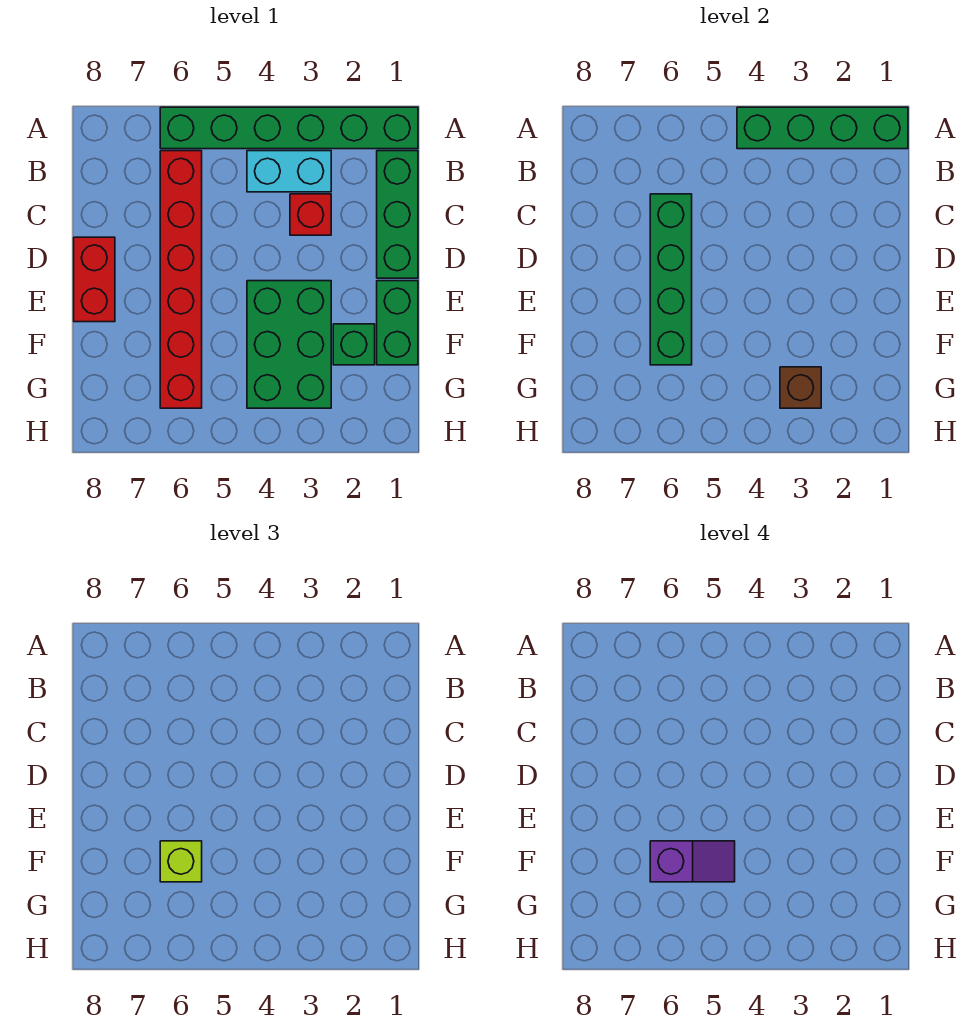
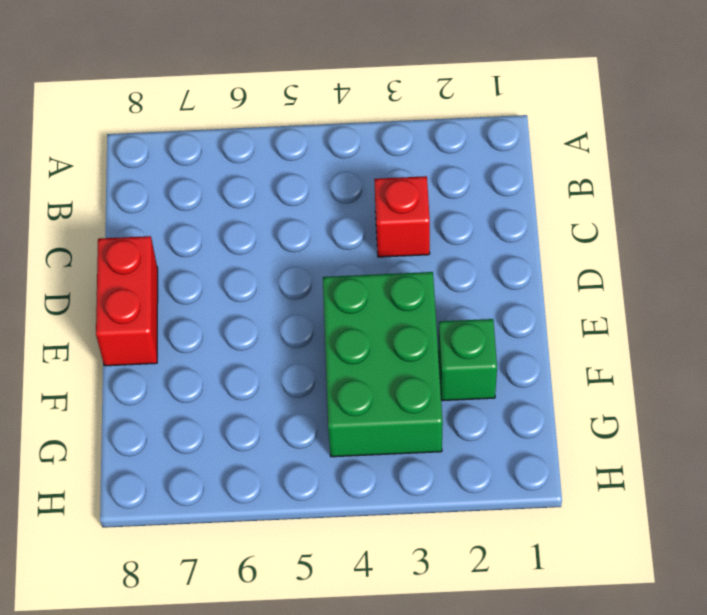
none -> green 1x6 brick [160,107,418,149]
none -> green 1x3 brick [377,151,418,278]
none -> cyan 1x2 brick [247,151,331,192]

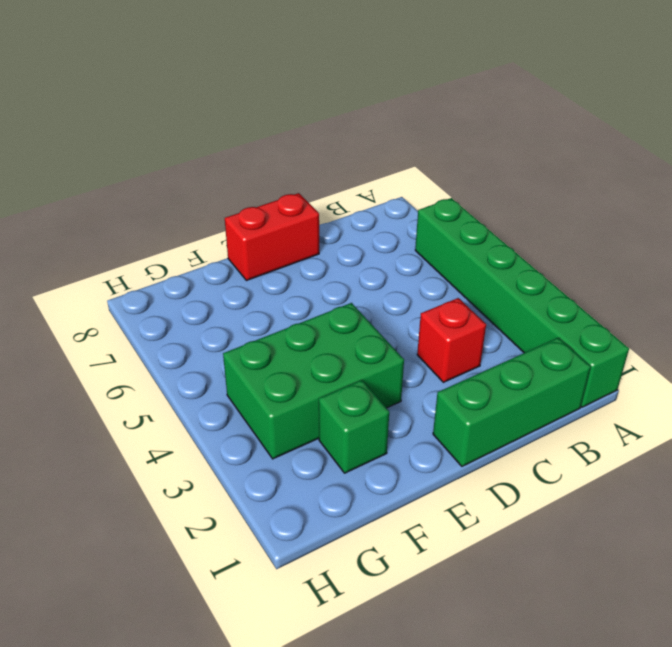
none -> cyan 1x2 brick [247,151,331,192]
none -> red 1x6 brick [160,151,202,408]
none -> green 1x2 brick [377,281,418,365]

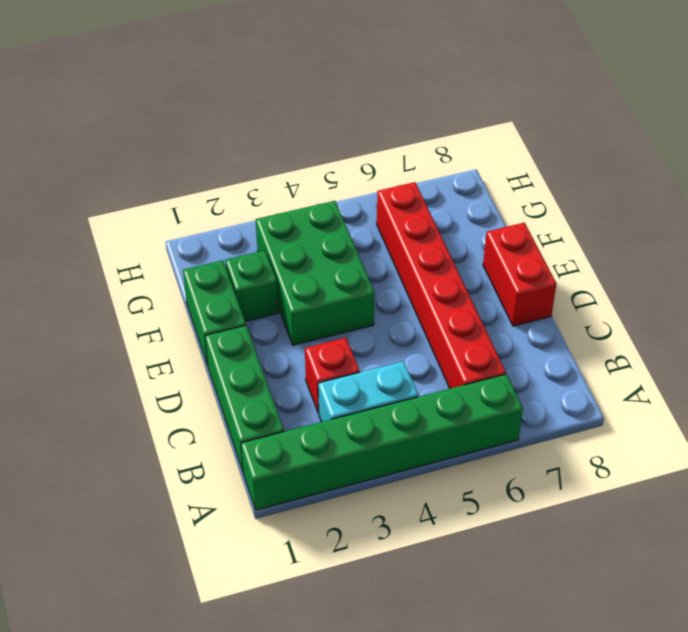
none -> green 1x4 brick [737,107,908,149]
none -> green 1x4 brick [650,194,692,365]
none -> brown 1x1 brick [780,367,821,408]

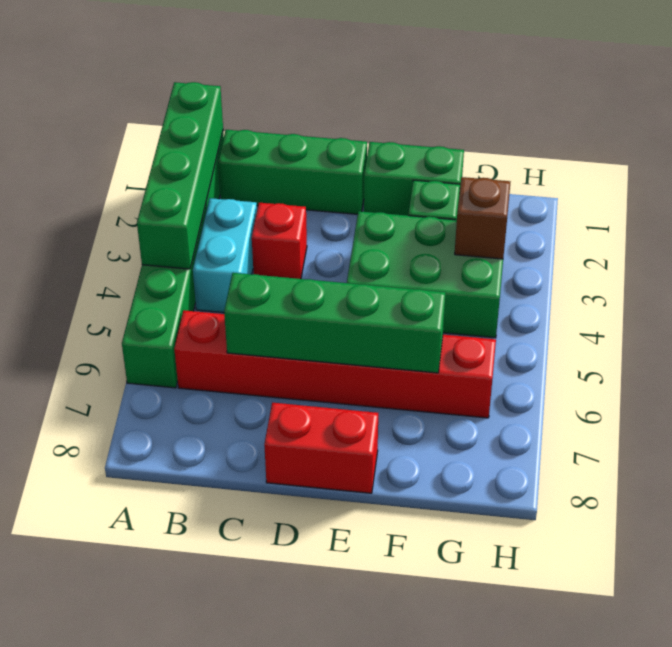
none -> lime 1x1 brick [160,841,202,882]
none -> purple 1x2 slope [650,841,735,882]

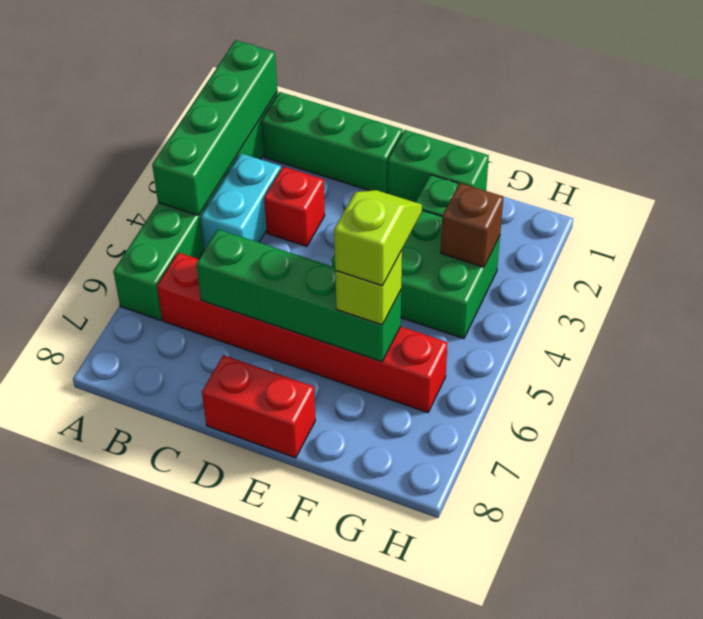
lime 1x2 slope [334,190,422,286] -> purple 1x2 slope [650,841,735,882]

